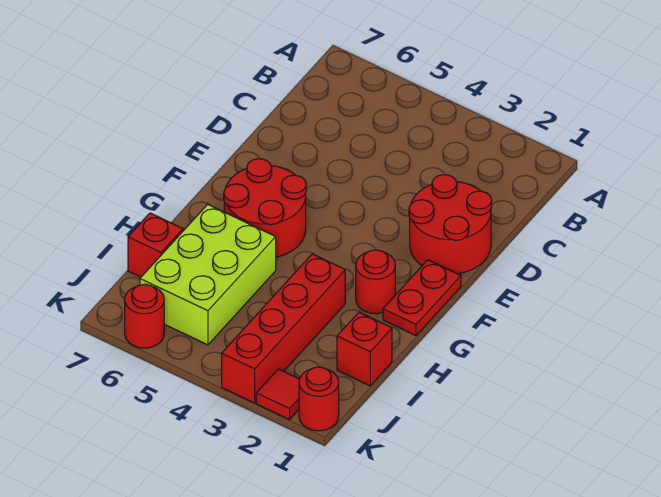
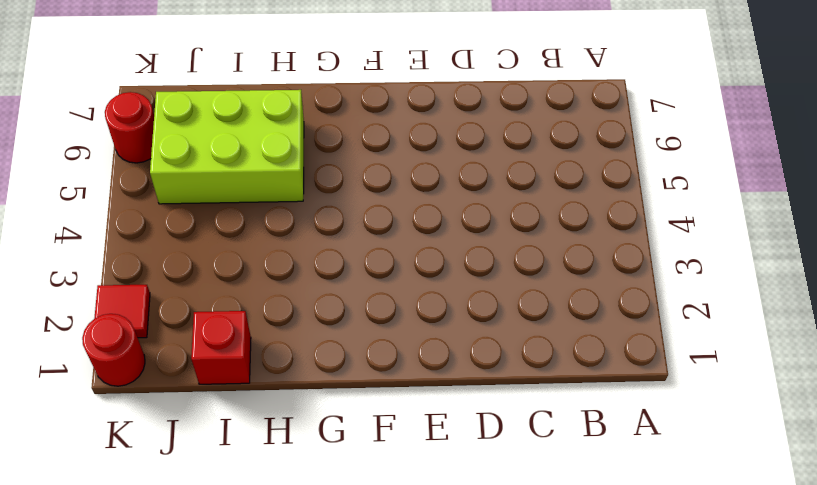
none -> red 2x2 round brick [409,175,492,274]
none -> red 1x2 plate [383,260,461,335]

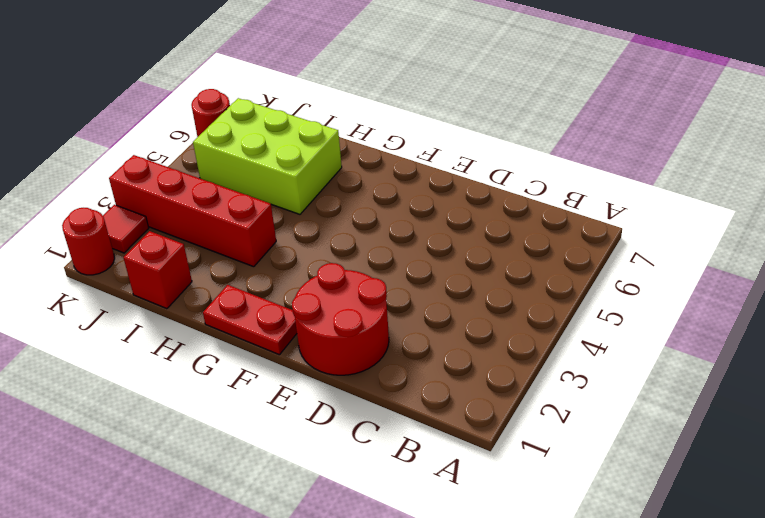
none -> red 2x2 round brick [224,159,306,257]
none -> red 1x1 round brick [356,250,395,314]

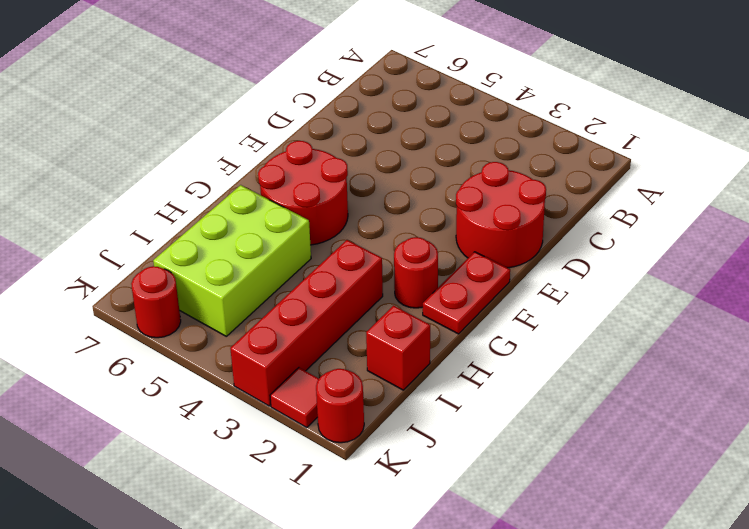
none -> red 1x1 brick [128,213,183,277]

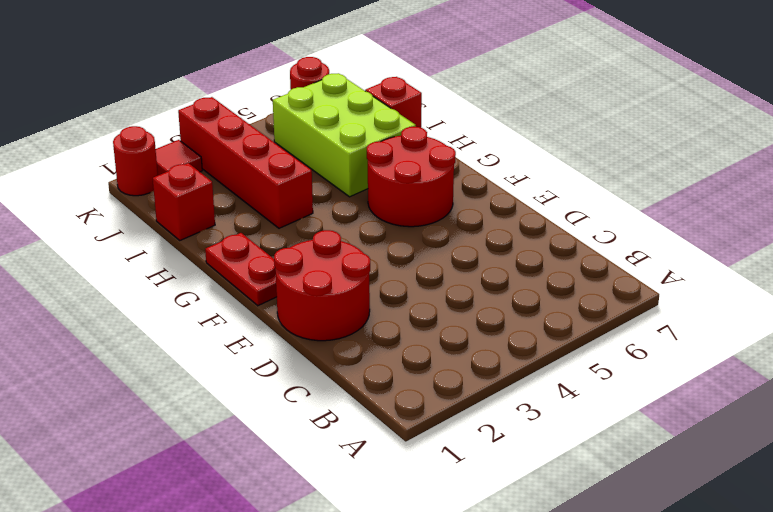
none -> red 1x1 round brick [356,250,395,314]

